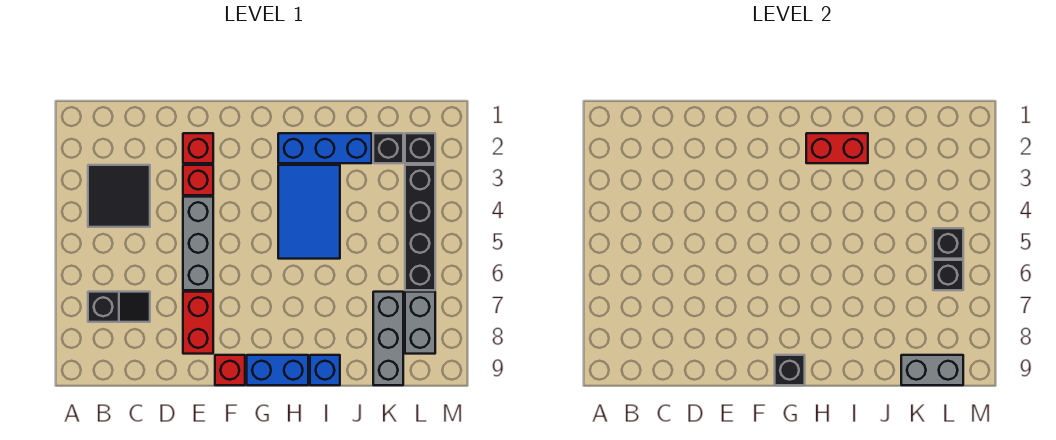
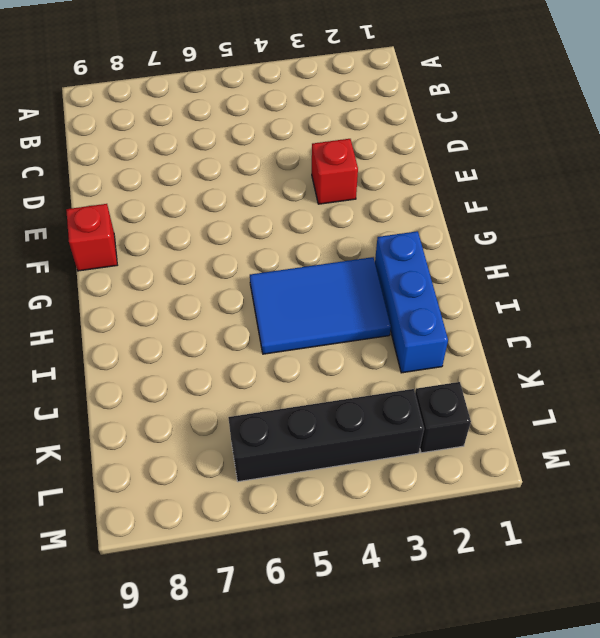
none -> black 2x2 tile [88,165,150,227]
none -> black 1x2 slope [88,292,150,322]
none -> red 1x1 brick [183,133,213,163]

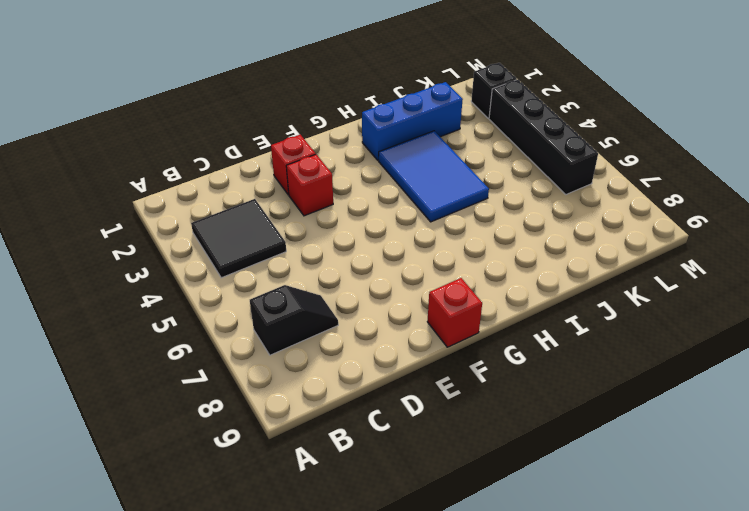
none -> grey 1x3 brick [183,197,213,290]
none -> red 1x2 brick [183,292,213,354]
none -> blue 1x2 brick [247,355,308,385]

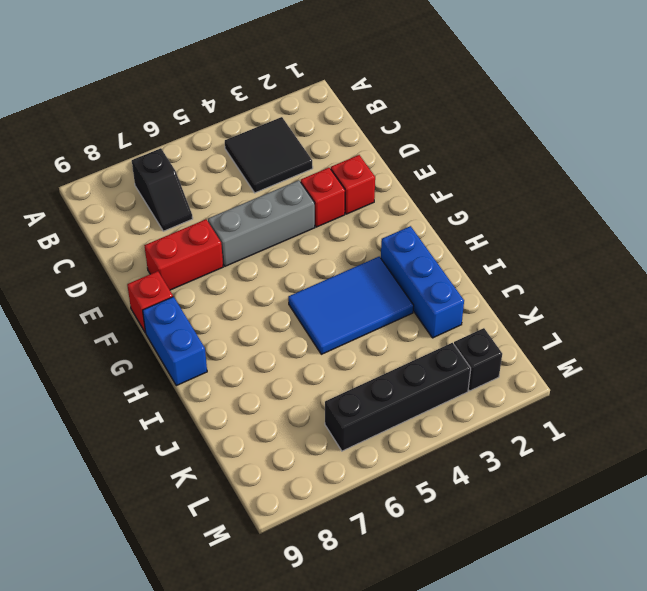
none -> blue 1x1 brick [310,355,340,385]
none -> black 1x1 brick [373,133,403,163]
none -> grey 1x3 brick [373,292,403,385]

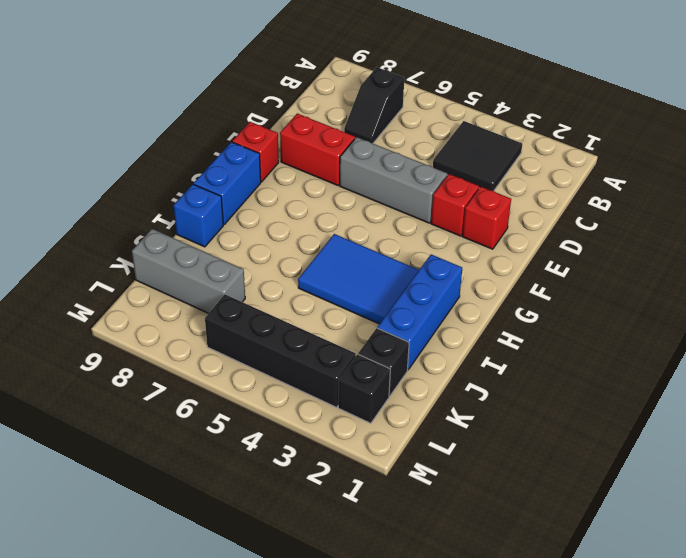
none -> grey 1x2 brick [405,292,435,354]
none -> black 1x1 brick [775,355,805,385]
none -> red 1x2 brick [806,133,868,163]

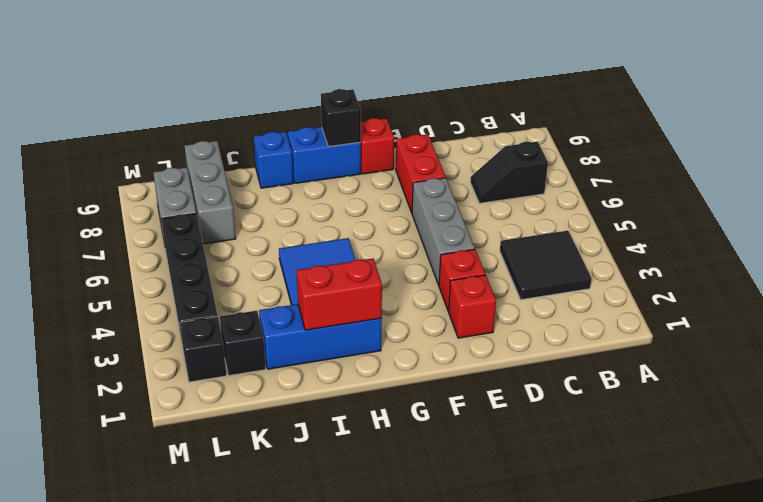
none -> grey 1x2 brick [901,355,963,385]
none -> black 1x1 brick [933,228,963,259]
none -> black 1x1 brick [933,260,963,290]

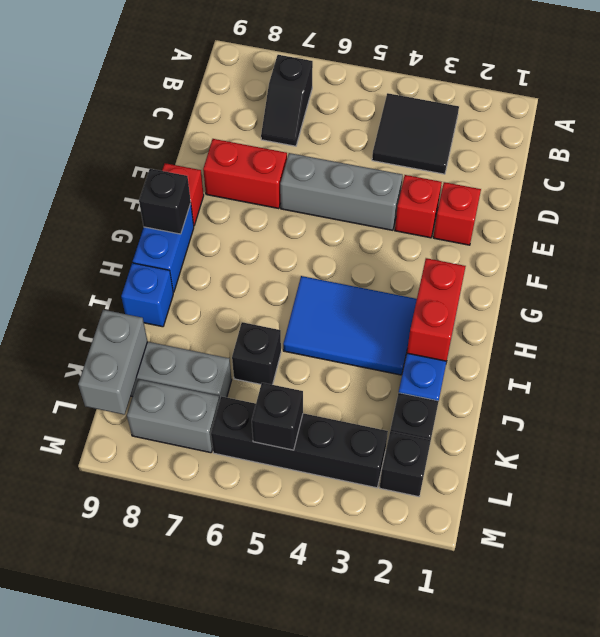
black 1x1 brick [232,322,281,385] -> black 1x1 brick moved to [933,260,963,290]

